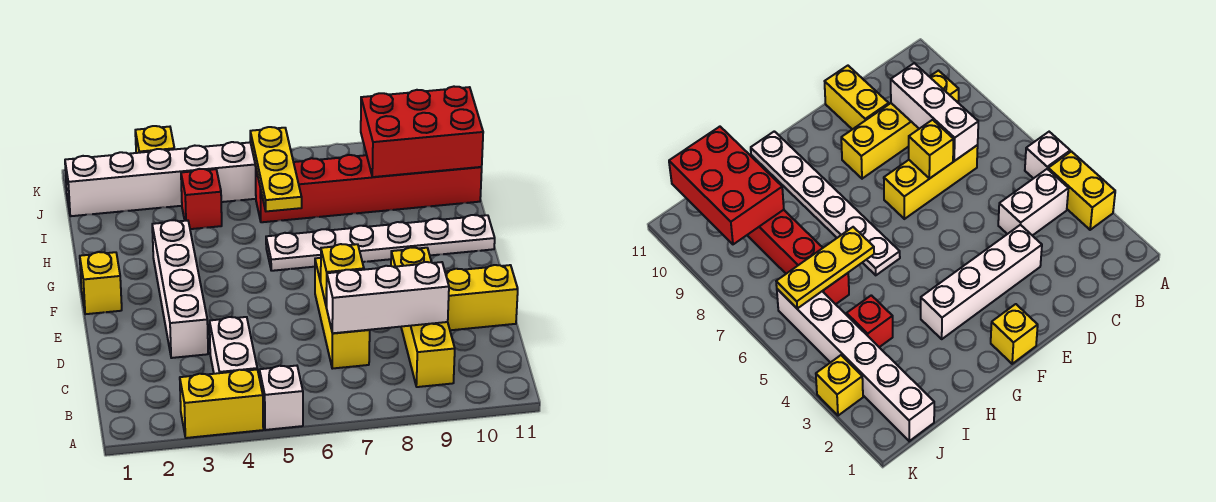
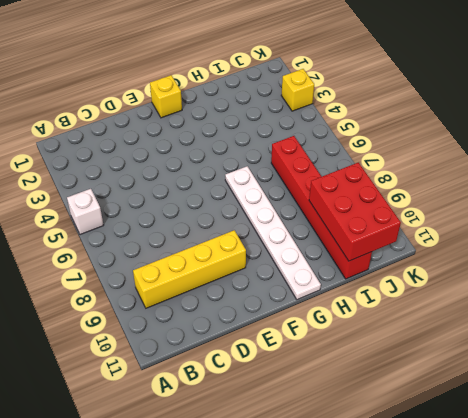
none -> yellow 1x2 brick [180,369,263,438]
none -> white 1x2 brick [210,317,257,374]
none -> yellow 1x3 brick [315,258,370,369]

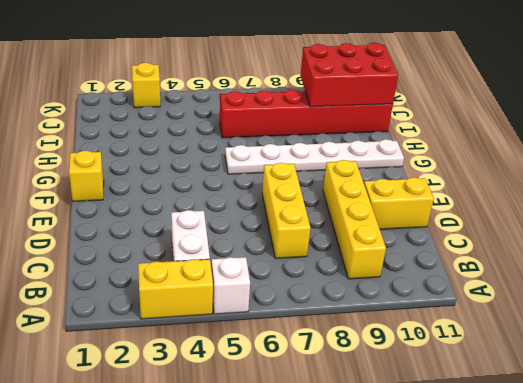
none -> white 1x4 brick [152,220,208,358]
none -> red 1x1 brick [181,169,222,229]
none -> white 1x6 brick [65,142,256,216]

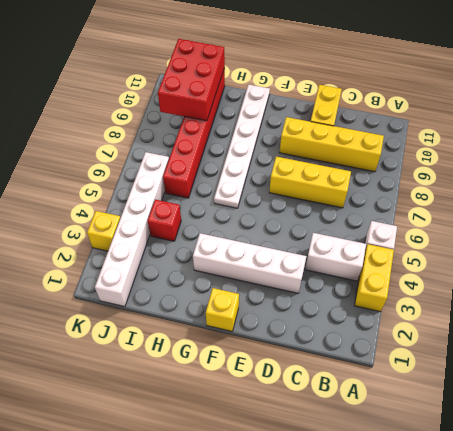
none -> white 1x3 brick [326,262,449,333]
none -> yellow 1x1 brick [321,244,364,307]
none -> yellow 1x3 plate [250,127,302,211]

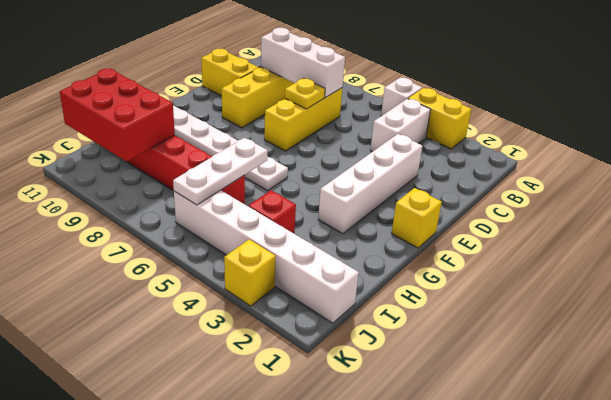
yellow 1x1 plate [285,78,325,109] -> yellow 1x1 brick [321,244,364,307]
white 1x3 plate [173,138,268,205] -> yellow 1x3 plate [250,127,302,211]

